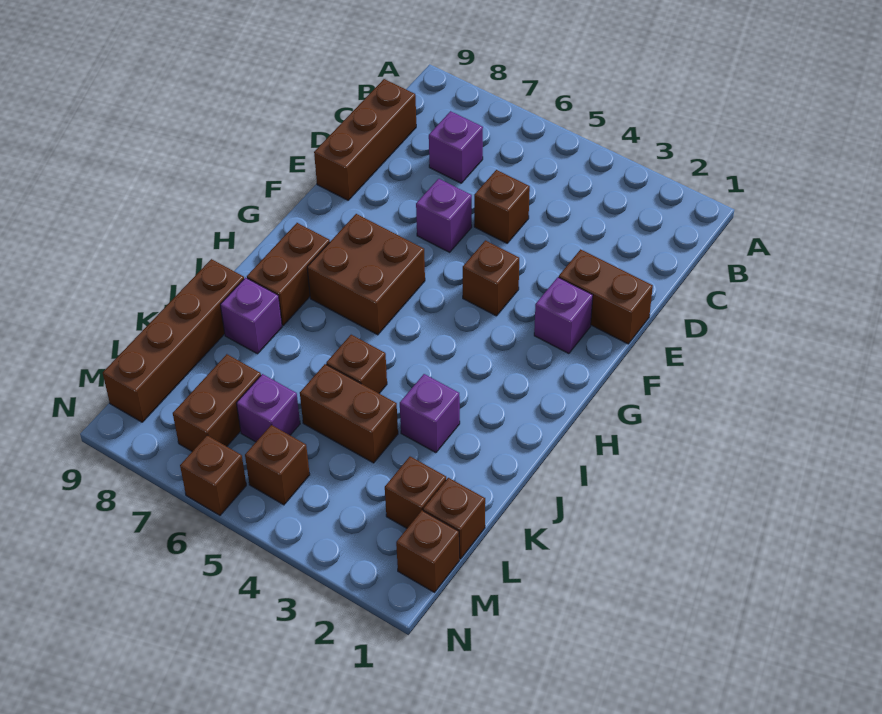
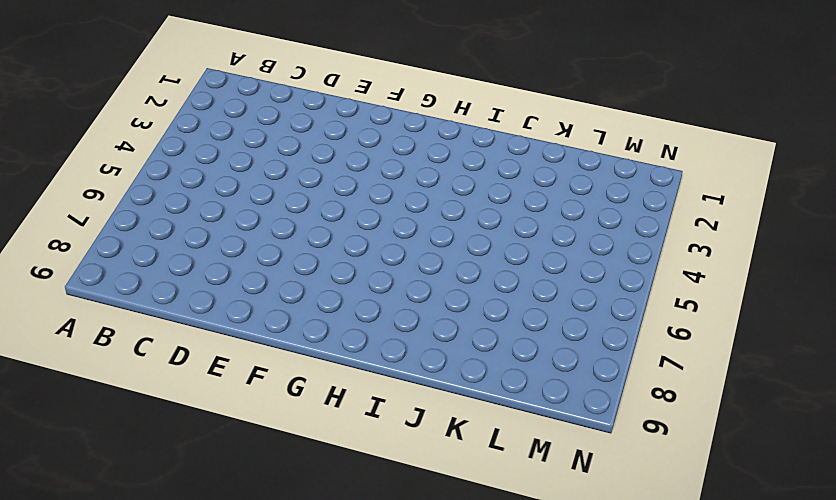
none -> purple 1x1 brick [429,111,483,183]
none -> brown 1x3 brick [314,79,416,200]
none -> brown 1x1 brick [474,170,530,243]

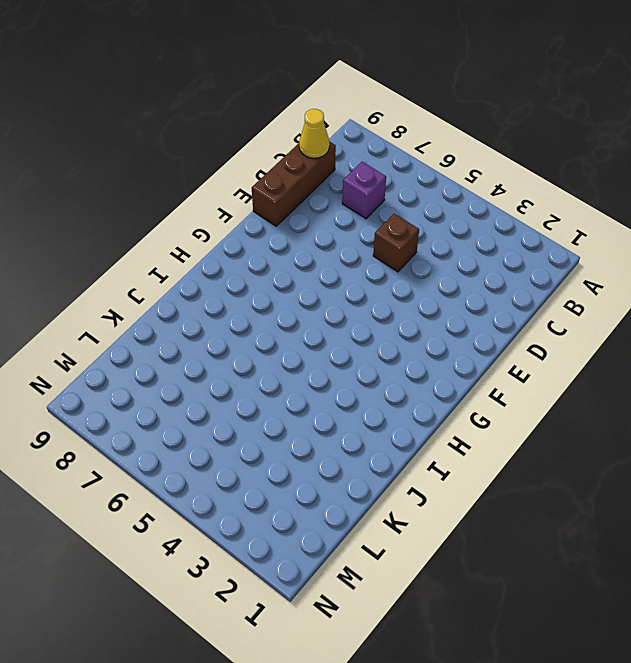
yellow 1x1 cone [299,109,330,158] -> none
none -> brown 1x2 brick [559,249,653,344]
none -> purple 1x1 brick [416,179,472,252]
none -> purple 1x1 brick [534,277,593,354]

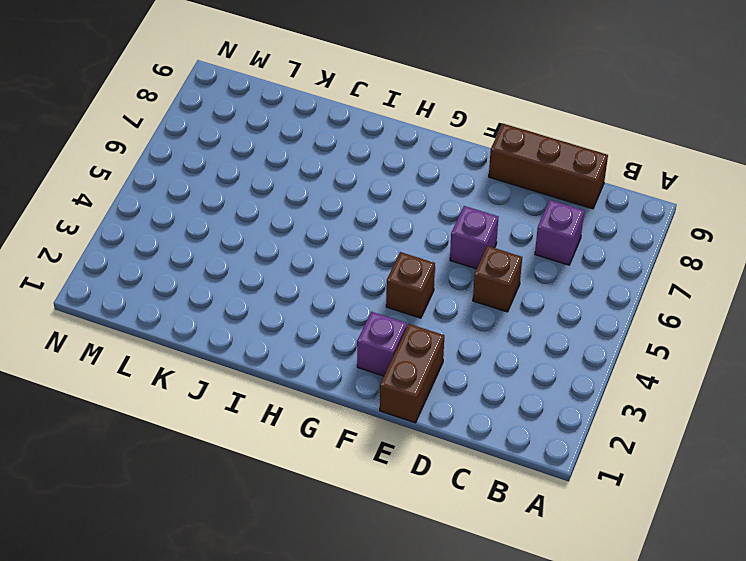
none -> brown 2x2 brick [307,214,425,335]
none -> brown 1x2 brick [247,223,330,325]
none -> purple 1x1 brick [400,374,460,453]

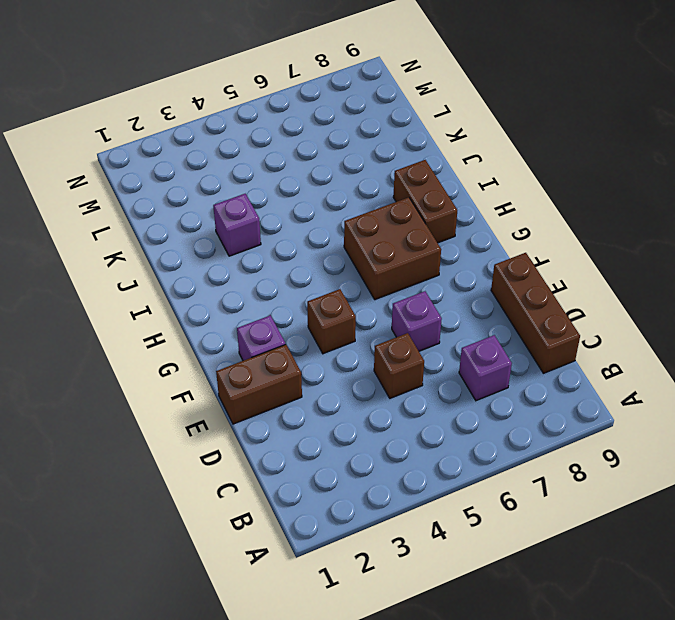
none -> brown 1x1 brick [326,335,387,393]
none -> purple 1x1 brick [220,278,282,354]
none -> brown 1x4 brick [103,259,244,422]

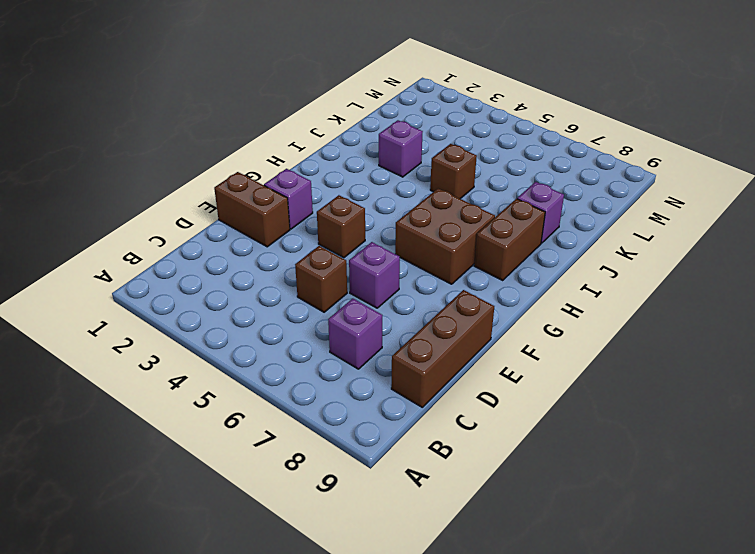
none -> brown 1x4 brick [103,259,244,422]
none -> brown 1x2 brick [300,364,398,463]
none -> brown 1x1 brick [423,478,485,559]

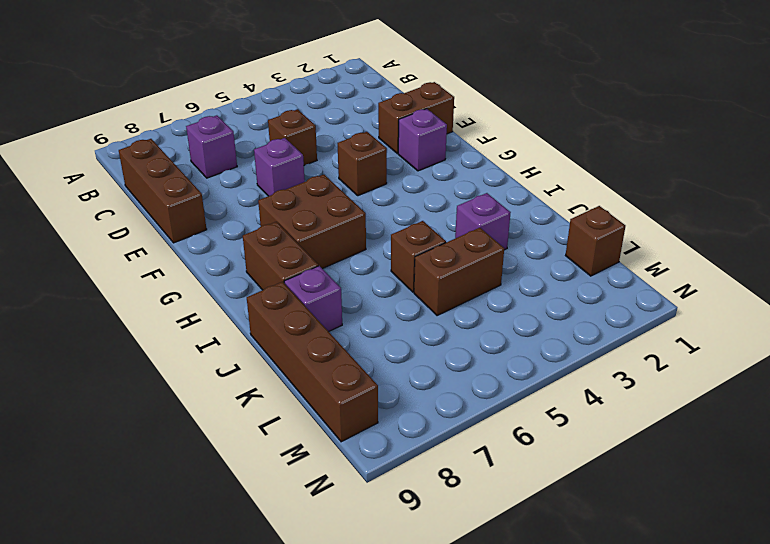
none -> brown 1x1 brick [385,457,446,528]
none -> purple 1x1 brick [236,374,300,442]
none -> brown 1x2 brick [173,354,261,451]

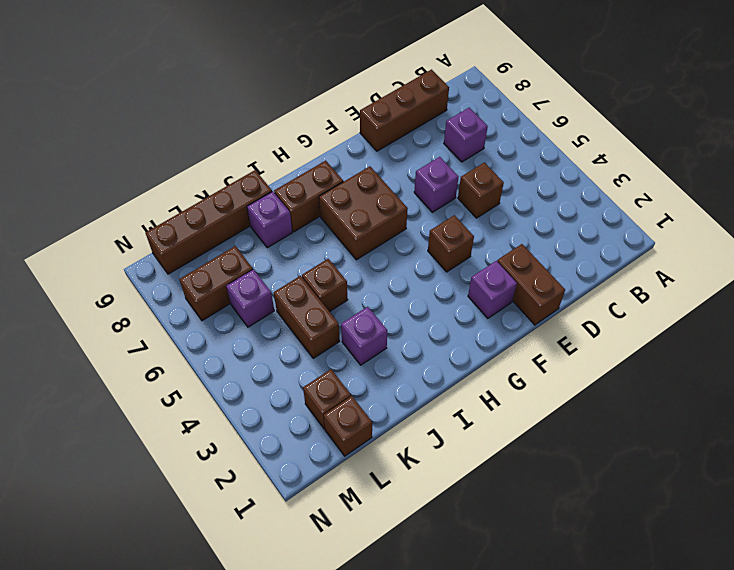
none -> brown 1x1 brick [396,511,459,592]
none -> brown 1x1 brick [245,425,310,505]
none -> brown 1x1 brick [180,435,246,515]

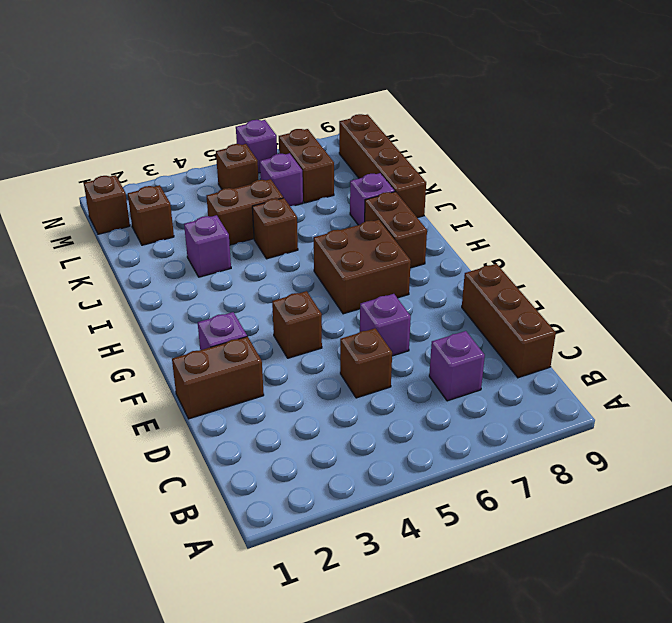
purple 1x1 brick [236,120,277,173] -> brown 1x1 brick [180,435,246,515]
none -> brown 1x1 brick [423,478,485,559]

